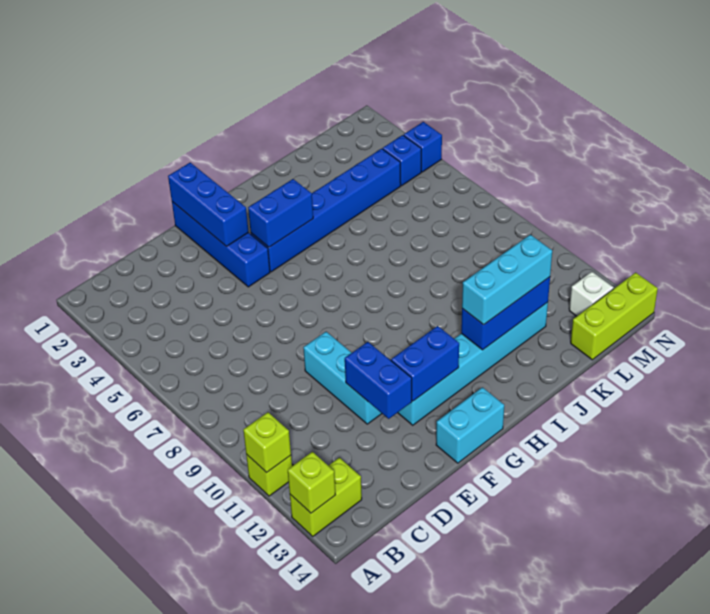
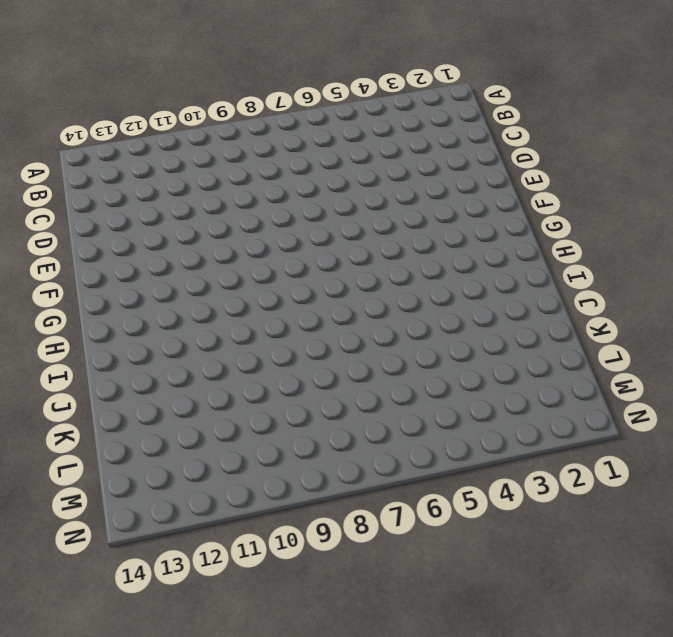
none -> lime 1x1 brick [246,454,292,496]
none -> lime 1x2 brick [290,458,362,536]
none -> cyan 1x3 brick [303,332,382,424]

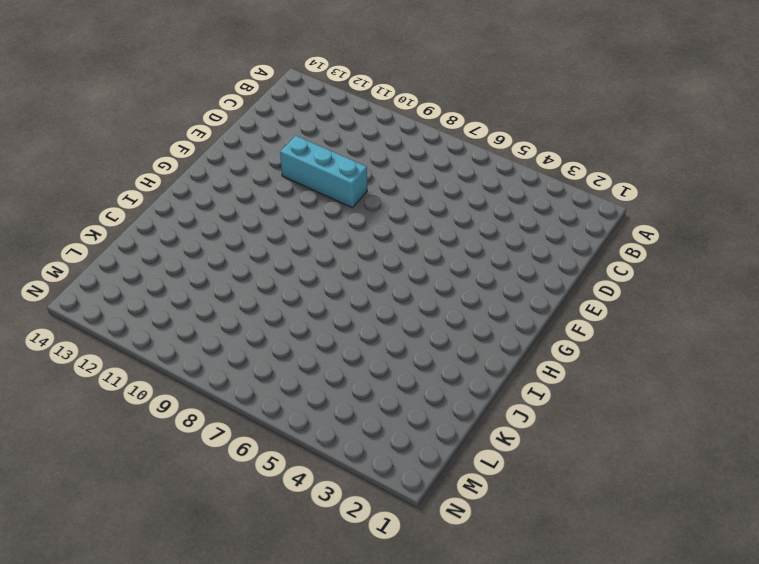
none -> lime 1x1 brick [246,454,292,496]
none -> lime 1x2 brick [290,458,362,536]
none -> blue 1x4 brick [172,202,270,287]

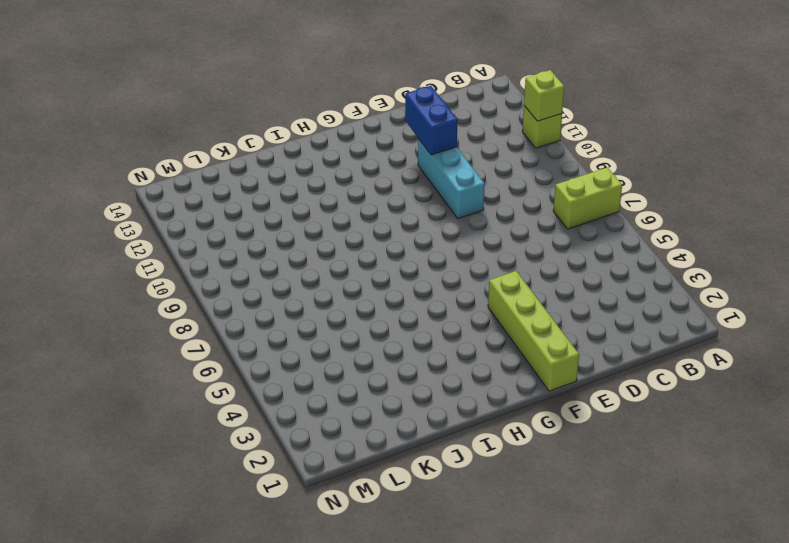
lime 1x2 brick [553,167,622,229] -> lime 1x2 brick moved to [290,458,362,536]
lime 1x4 brick [488,271,579,391] -> blue 1x4 brick [172,202,270,287]
none -> cyan 1x6 brick [398,302,548,425]
none -> cyan 1x2 brick [436,387,504,463]
none -> blue 1x6 brick [251,149,401,272]

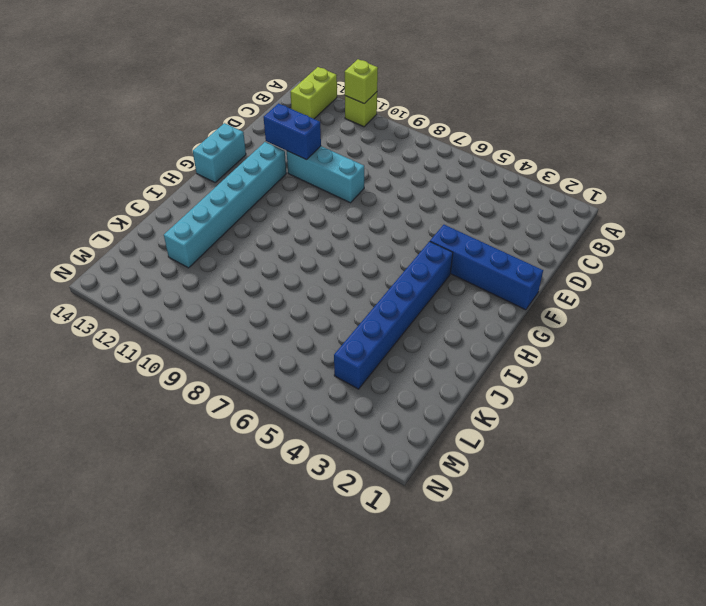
none -> lime 1x3 brick [571,273,658,360]
none -> blue 1x1 brick [383,135,421,186]
none -> white 1x1 brick [569,272,614,316]

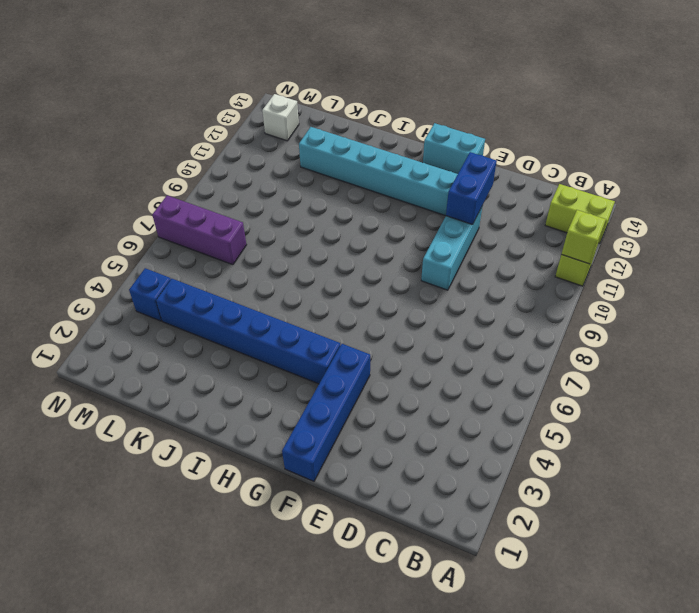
purple 1x3 brick [152,195,246,265] -> none
none -> lime 1x3 brick [571,273,658,360]
none -> blue 1x1 brick [404,122,442,172]
none -> lime 1x1 brick [288,452,335,513]

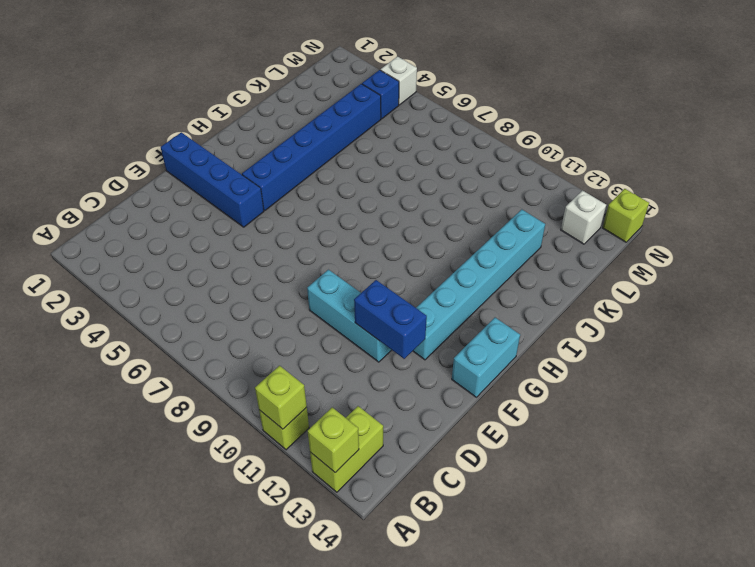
white 1x1 brick [380,57,417,105] -> blue 1x1 brick [404,122,442,172]
lime 1x1 brick [603,189,649,242] -> lime 1x3 brick [571,273,658,360]
none -> blue 1x3 brick [168,163,248,246]
none -> blue 1x2 brick [391,326,459,401]
none -> blue 1x2 brick [248,179,313,247]

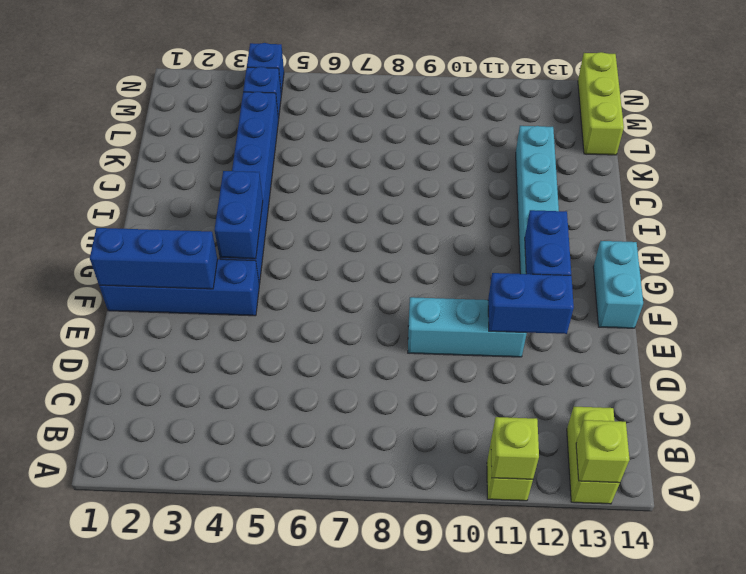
none -> white 1x1 brick [569,272,614,316]
none -> blue 1x3 brick [461,277,550,350]
none -> cyan 1x3 brick [462,235,552,325]

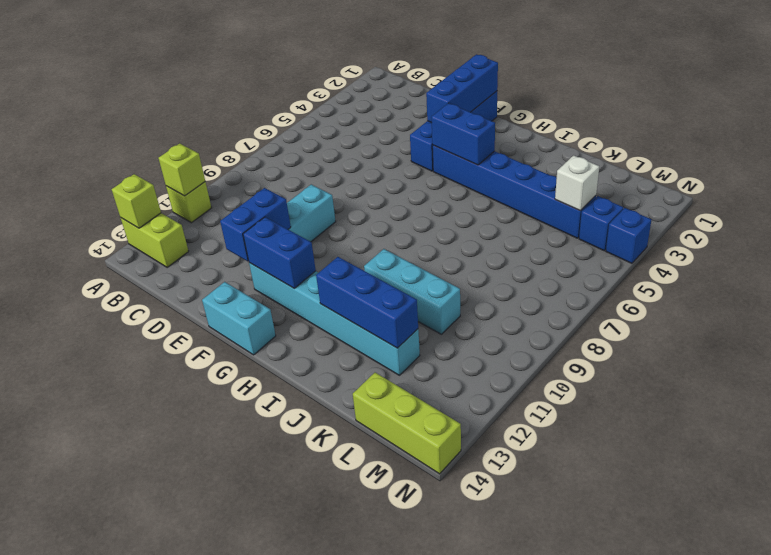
cyan 1x3 brick [364,249,460,334] -> cyan 1x3 brick moved to [462,235,552,325]
white 1x1 brick [555,155,599,211] -> white 1x1 brick moved to [569,272,614,316]

